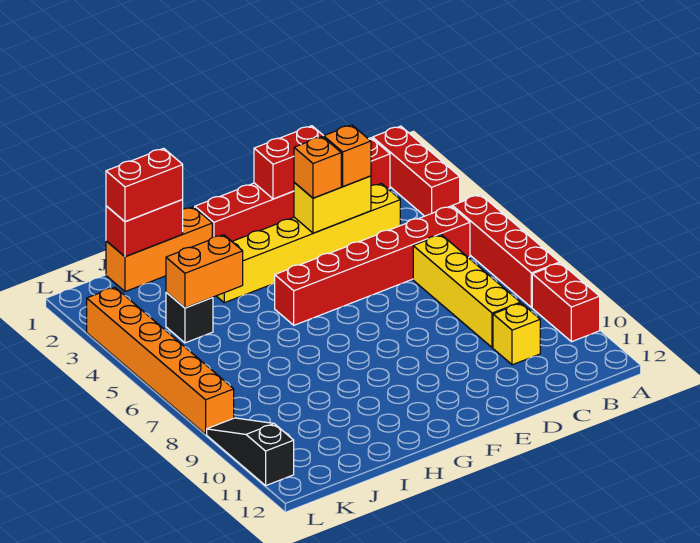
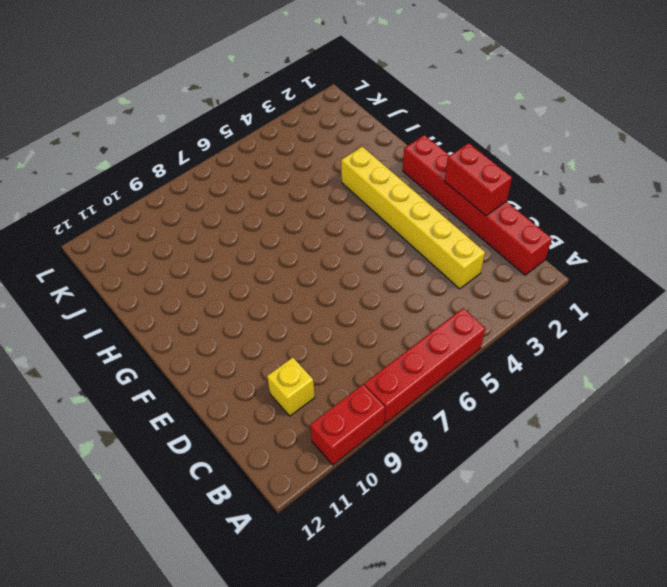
none -> red 1x3 brick [373,126,460,216]
none -> red 1x6 brick [275,206,470,325]
none -> yellow 1x4 brick [413,235,520,348]

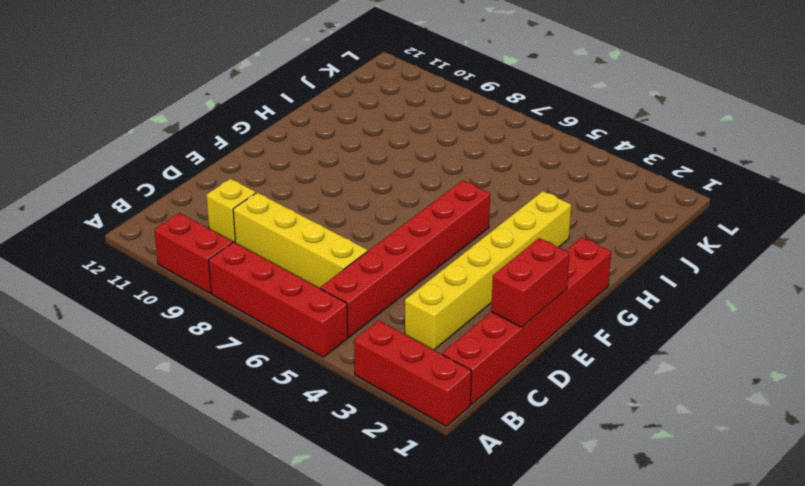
none -> orange 1x3 brick [106,207,212,292]
none -> black 1x1 brick [166,292,213,343]
none -> orange 1x6 brick [87,287,234,434]

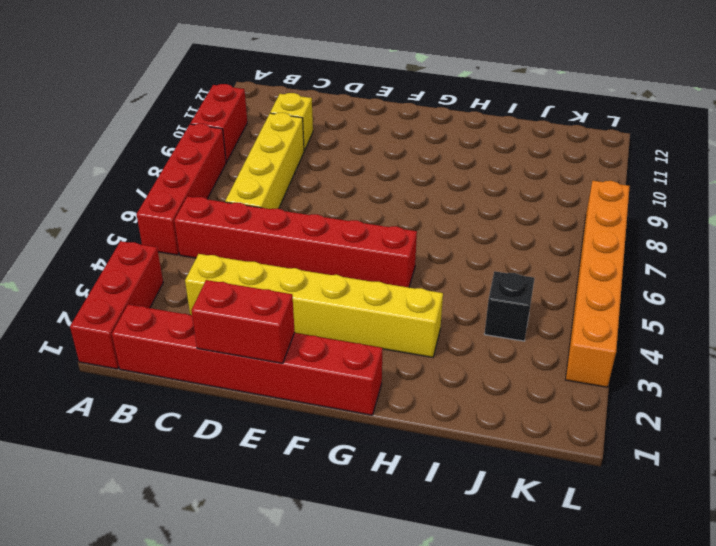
none -> orange 1x3 brick [106,207,212,292]
none -> black 1x3 slope [207,418,294,486]
none -> yellow 1x2 brick [294,176,371,233]

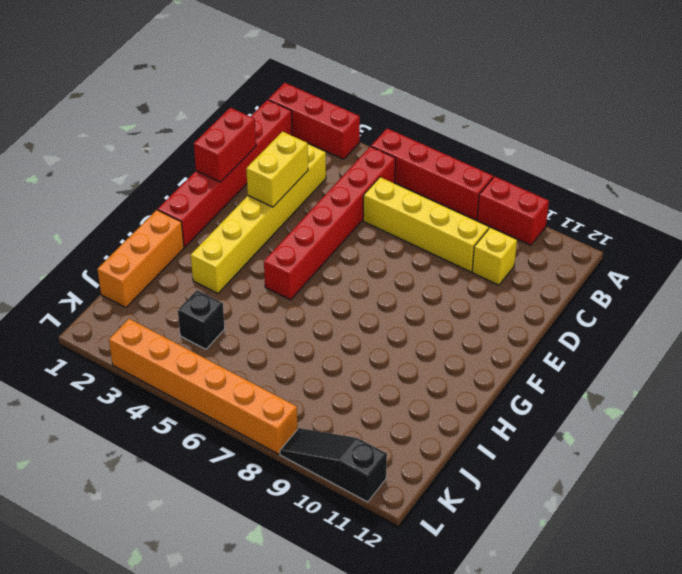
none -> red 1x2 brick [106,200,183,257]
none -> orange 1x2 brick [166,235,243,308]
none -> orange 1x1 brick [324,125,371,187]

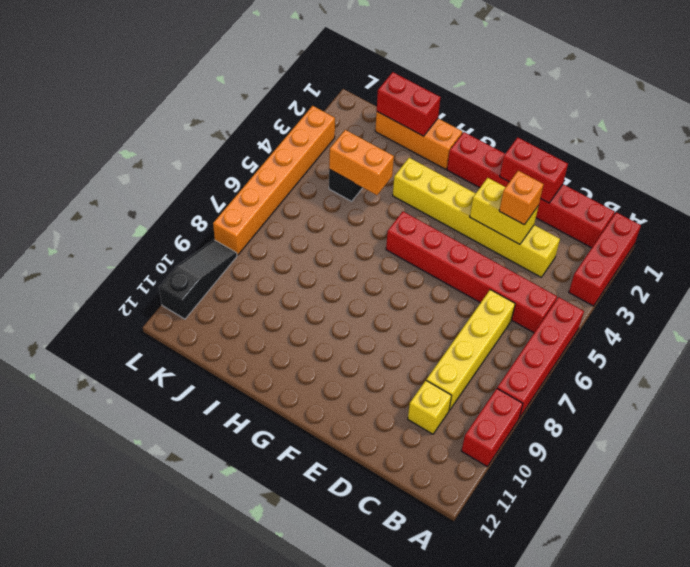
none -> orange 1x1 brick [294,137,341,198]
none -> red 1x2 brick [106,148,183,222]

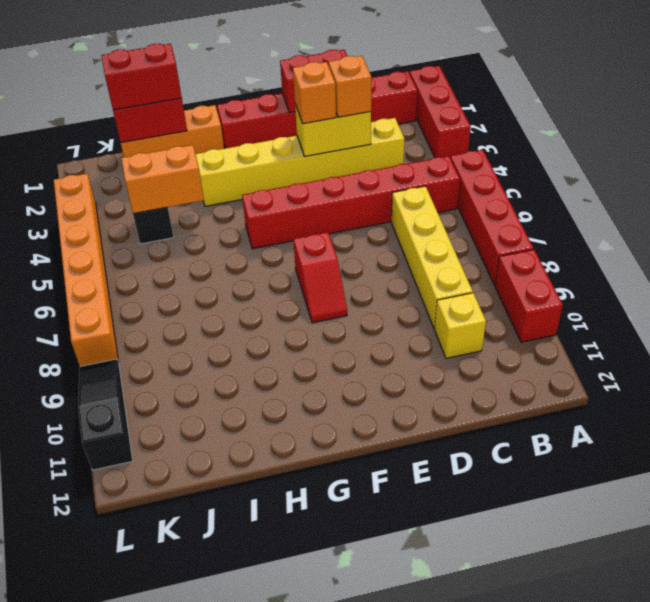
red 1x2 slope [293,232,347,323] -> none

